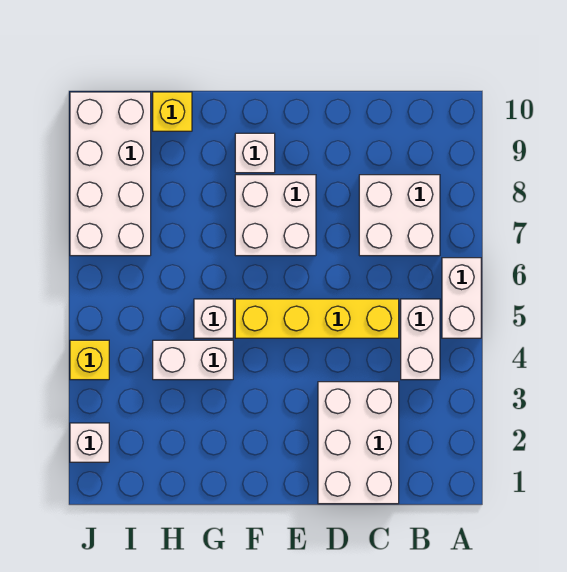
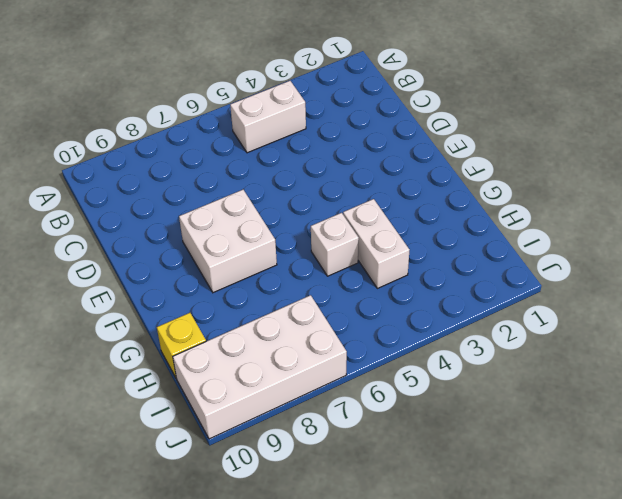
none -> white 1x2 brick [442,258,481,338]
none -> white 2x2 brick [359,175,440,256]
none -> white 2x3 brick [318,382,399,504]

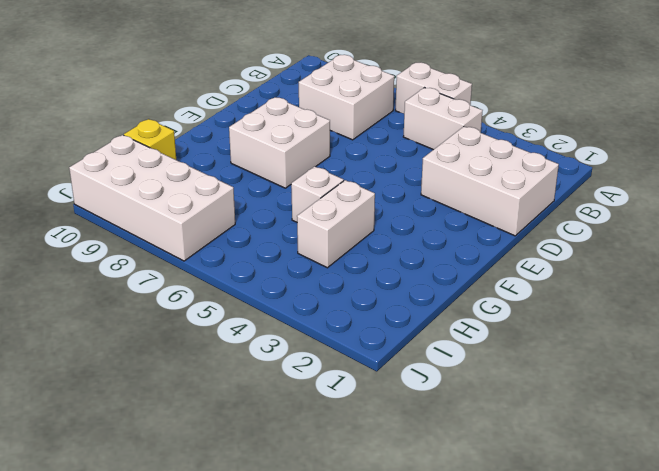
none -> yellow 1x4 brick [235,299,399,338]
none -> white 1x1 brick [235,133,275,173]
none -> white 1x1 brick [70,423,109,462]

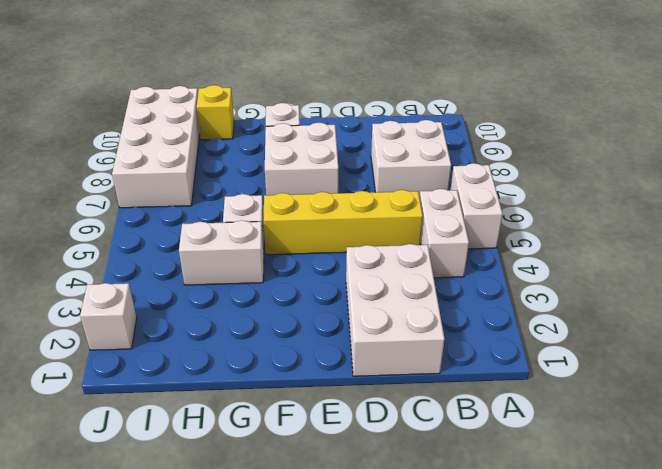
none -> yellow 1x1 brick [70,340,109,380]

